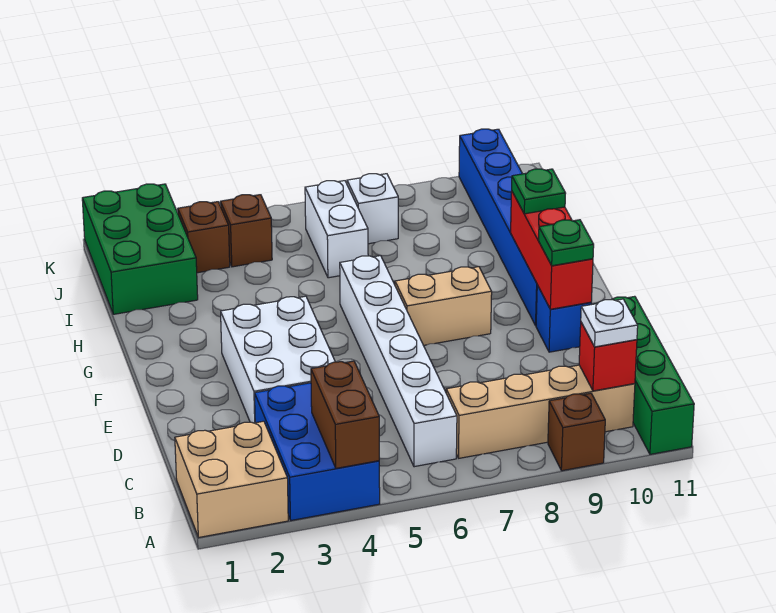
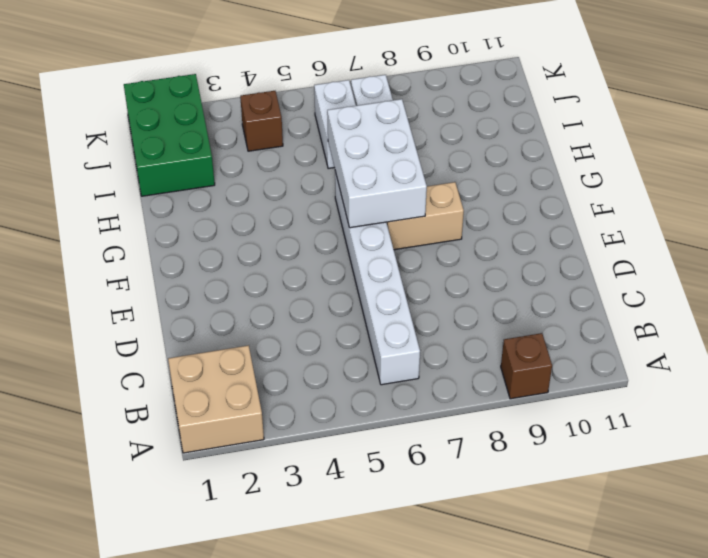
white 2x3 brick [327,99,427,228] -> white 2x3 brick moved to [221,296,335,423]
none -> blue 2x3 brick [255,383,380,520]
none -> green 1x4 brick [594,296,694,454]
none -> tan 1x4 brick [446,365,635,458]

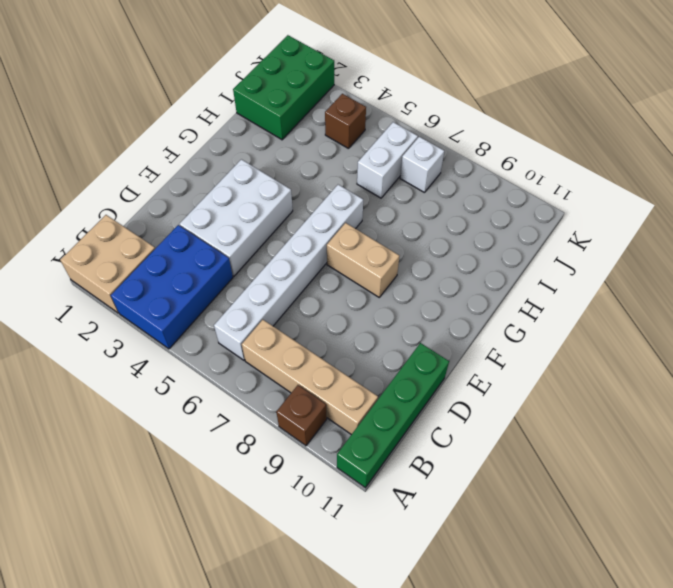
none -> blue 1x1 brick [536,285,591,352]
none -> blue 1x6 brick [459,129,537,325]
none -> brown 1x1 brick [178,202,230,273]

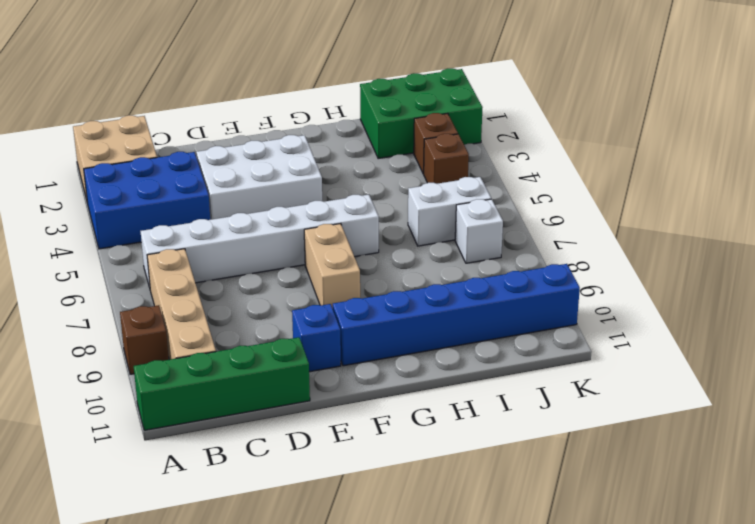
none -> brown 1x2 brick [311,361,379,468]
none -> red 1x1 brick [579,322,637,391]
none -> red 1x3 brick [511,192,593,309]

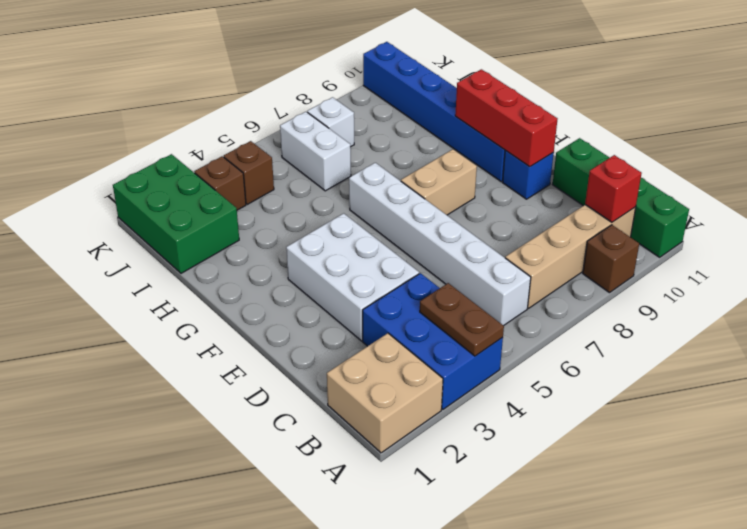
brown 1x2 plate [420,283,504,356] -> brown 1x2 brick [311,361,379,468]
none -> white 1x1 plate [581,299,638,347]
none -> green 1x1 plate [539,220,594,266]
none -> green 1x1 plate [512,169,566,214]

